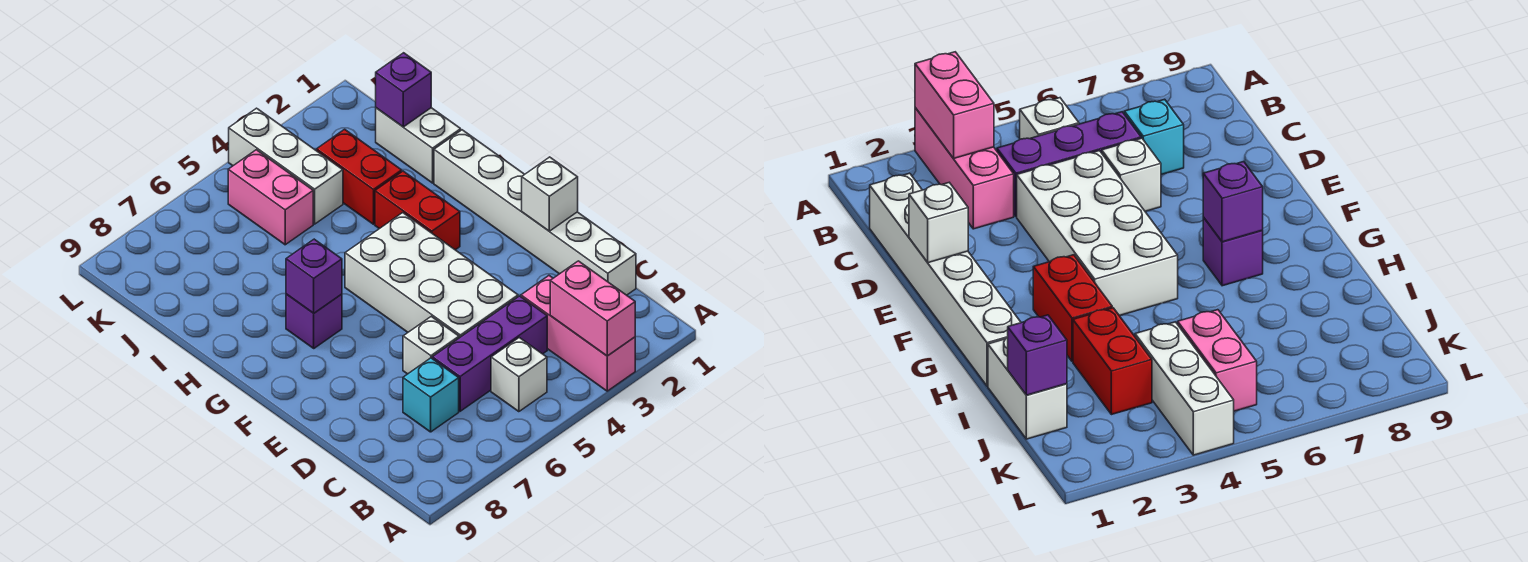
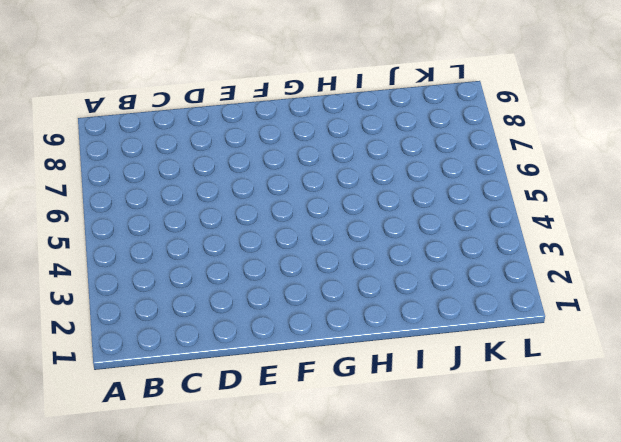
none -> pink 1x3 brick [521,276,635,391]
none -> white 1x1 brick [491,338,547,412]
none -> white 1x6 brick [434,130,636,295]

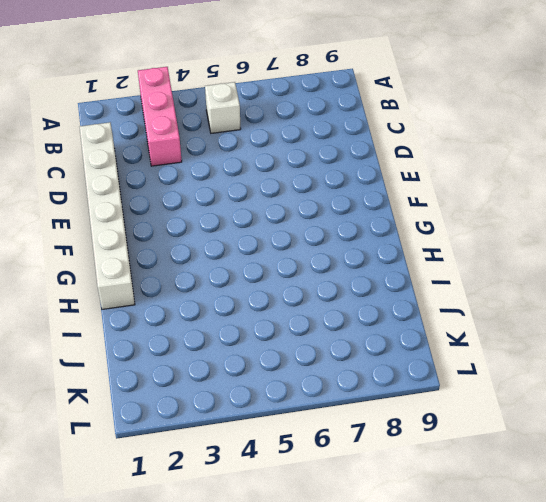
none -> purple 1x3 brick [432,296,547,411]
none -> cyan 1x1 brick [403,358,459,432]
none -> white 2x4 brick [345,213,518,338]

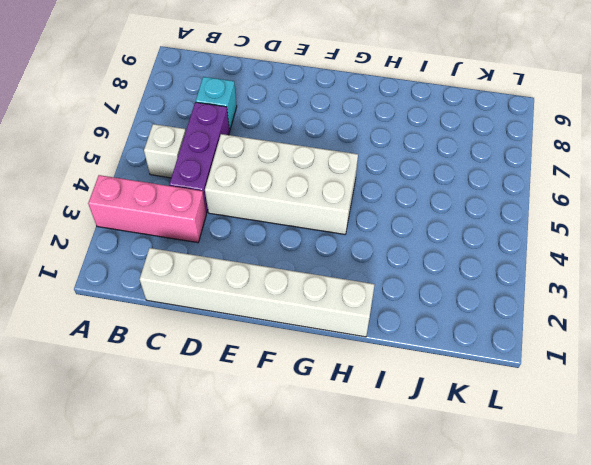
none -> white 1x1 brick [403,316,459,374]
none -> red 1x2 brick [375,171,460,250]
none -> purple 1x1 brick [286,294,342,348]

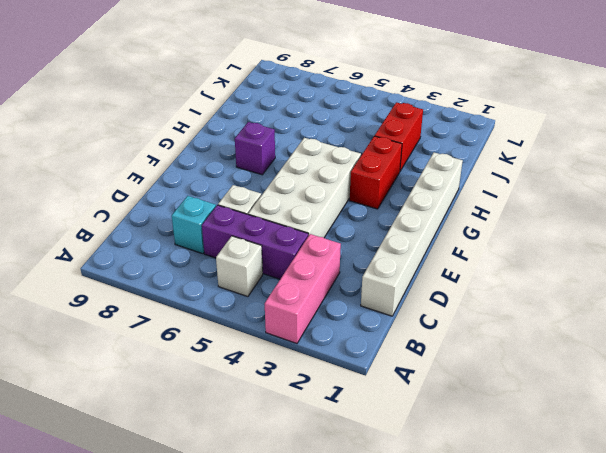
none -> white 1x2 brick [376,108,461,183]
none -> white 1x3 brick [229,108,343,224]
none -> pink 1x2 brick [228,150,313,245]

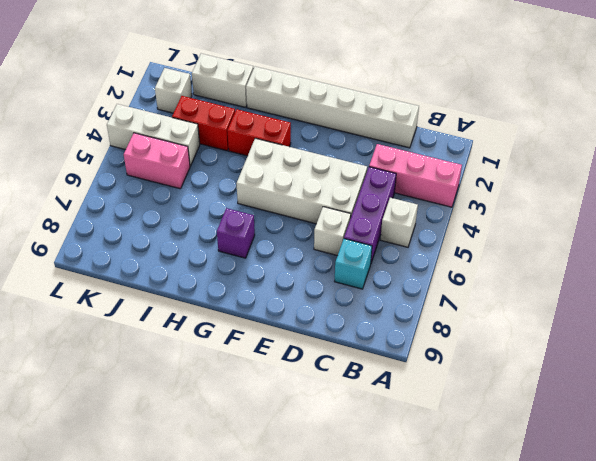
white 1x1 brick [155,68,192,113] -> white 1x1 brick moved to [522,157,578,231]
none -> pink 1x2 brick [550,261,635,356]
none -> purple 1x1 brick [286,239,342,313]
none -> purple 1x1 brick [376,53,431,127]

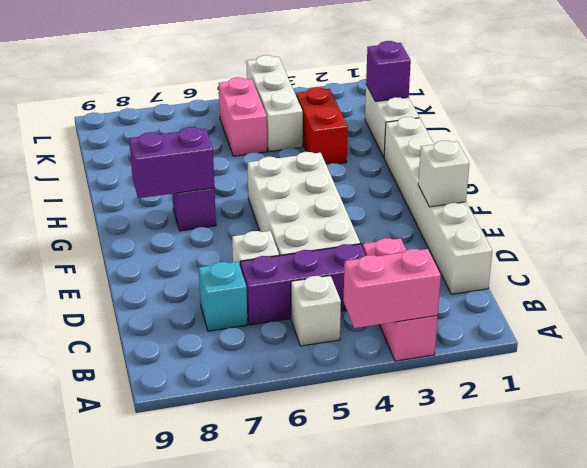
pink 1x2 brick [343,249,441,328] -> pink 1x2 brick turned to [550,261,635,356]
purple 1x2 brick [129,127,214,198] -> purple 1x1 brick [286,239,342,313]
none -> red 1x2 brick [375,171,460,250]

